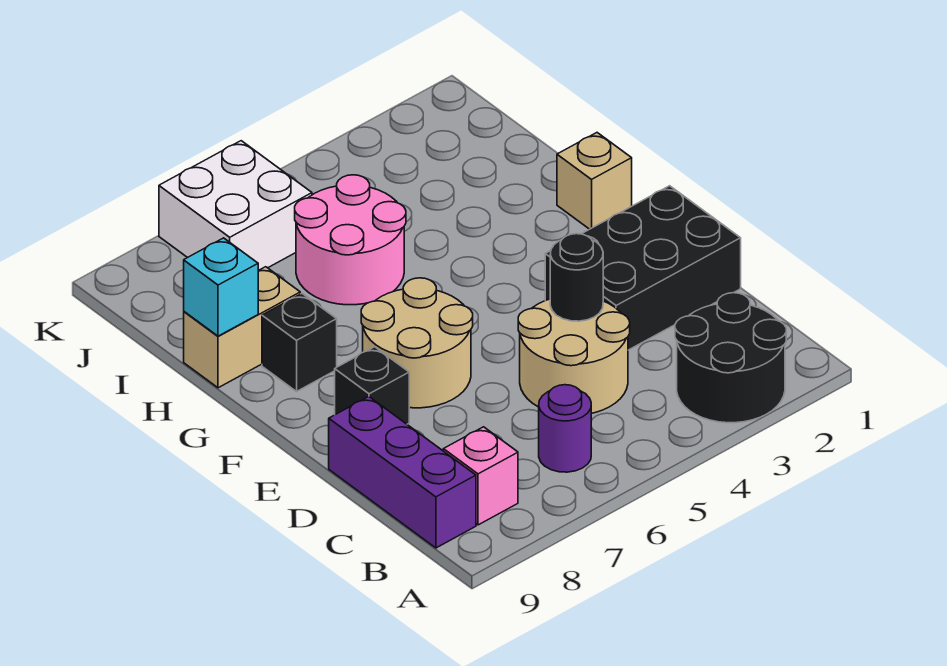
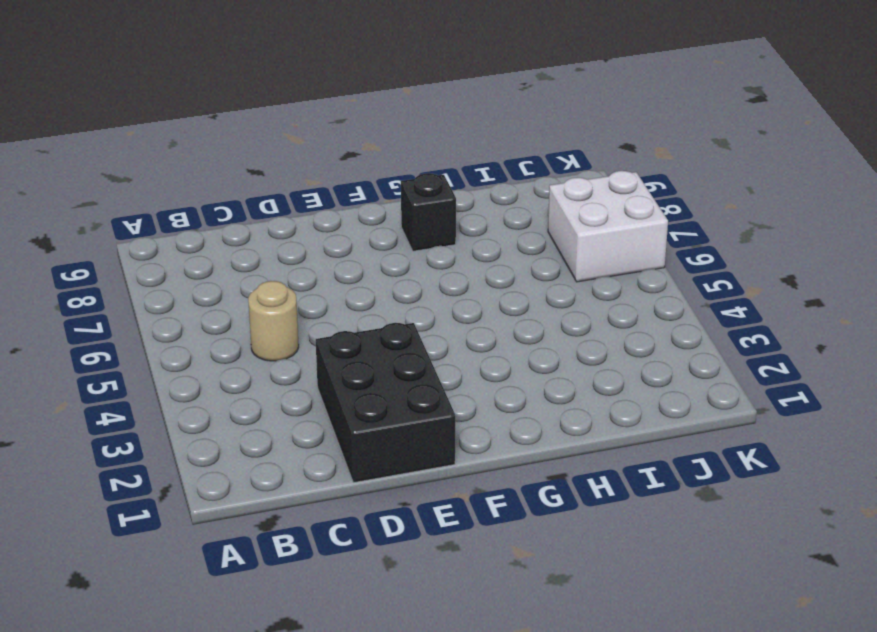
tan 1x1 round brick [248,281,299,361] -> tan 2x2 round brick [518,299,630,413]
none -> black 2x2 round brick [675,293,786,423]
none -> purple 1x1 round brick [539,385,591,472]
none -> pink 1x1 brick [443,427,518,525]

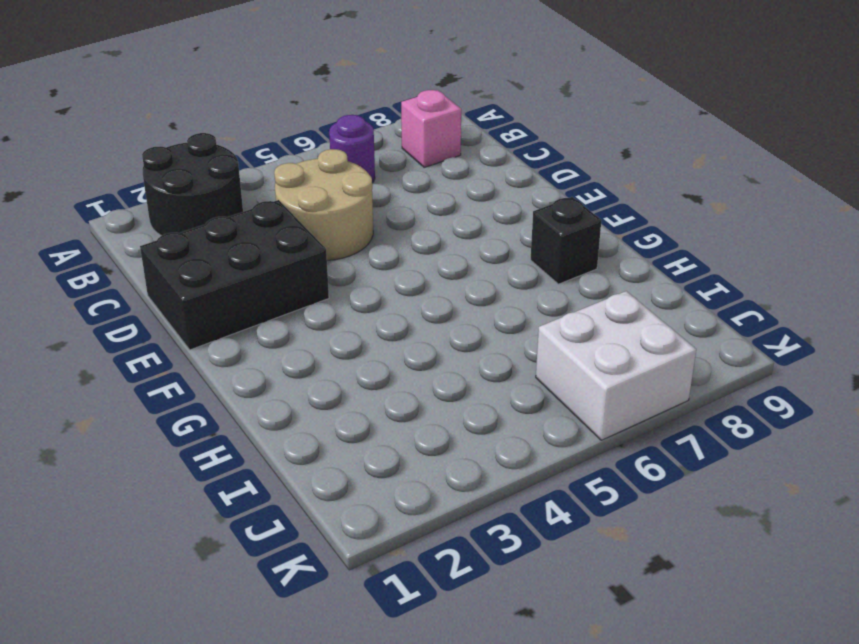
none -> purple 1x3 brick [329,397,476,548]
none -> tan 2x2 round brick [361,278,473,408]
none -> black 1x1 brick [335,347,409,424]

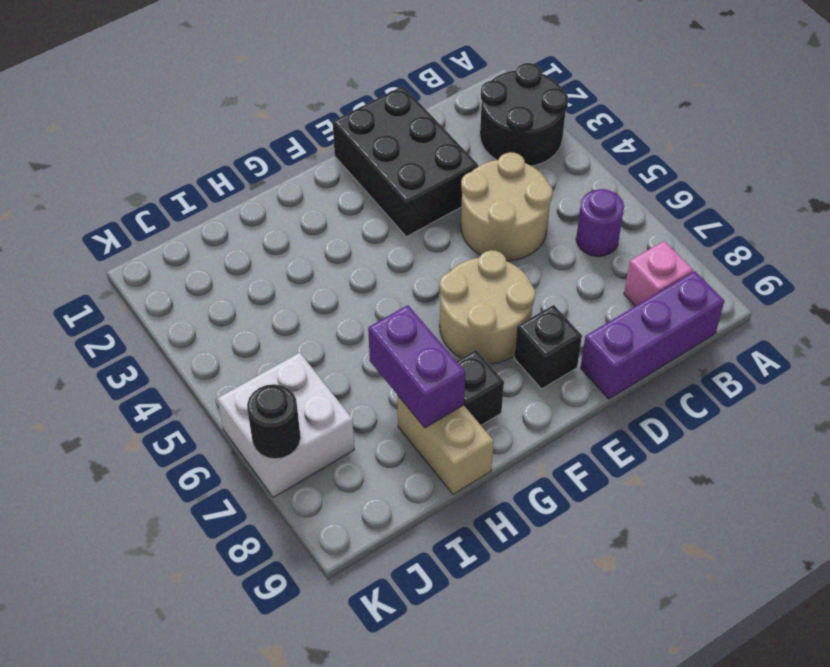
purple 1x2 brick [368,305,465,428] -> none
black 1x1 round brick [247,384,301,459] -> black 1x1 round brick moved to [550,234,603,321]
none -> tan 1x1 brick [557,133,632,229]
none -> pink 2x2 round brick [295,175,406,305]
none -> cyan 1x1 brick [184,238,258,336]

